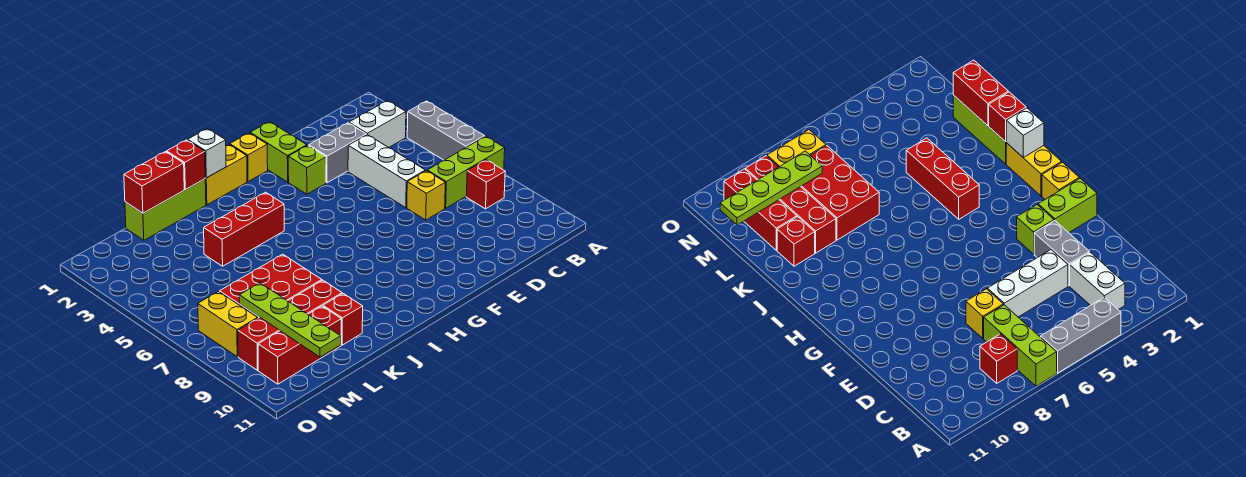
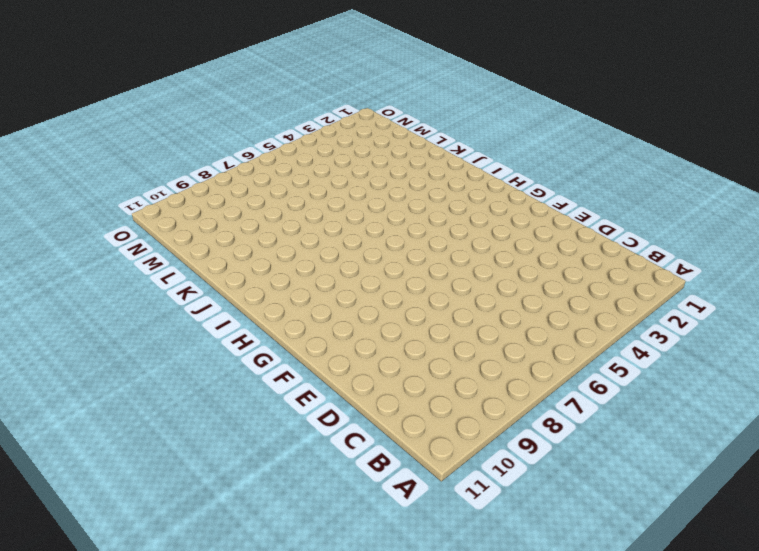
none -> grey 1x3 brick [407,101,485,160]
none -> lime 1x3 brick [427,136,505,208]
none -> white 1x2 brick [349,101,406,147]

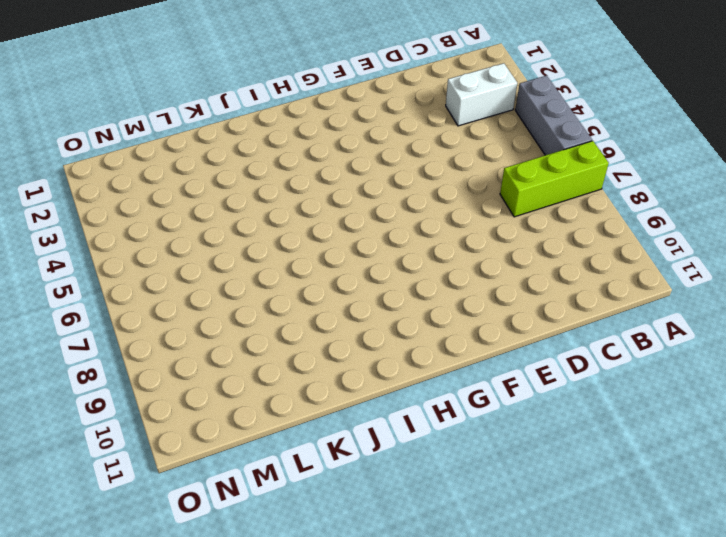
none -> red 1x1 brick [466,160,505,209]
none -> grey 1x2 brick [309,123,366,183]
none -> white 1x3 brick [348,135,425,208]

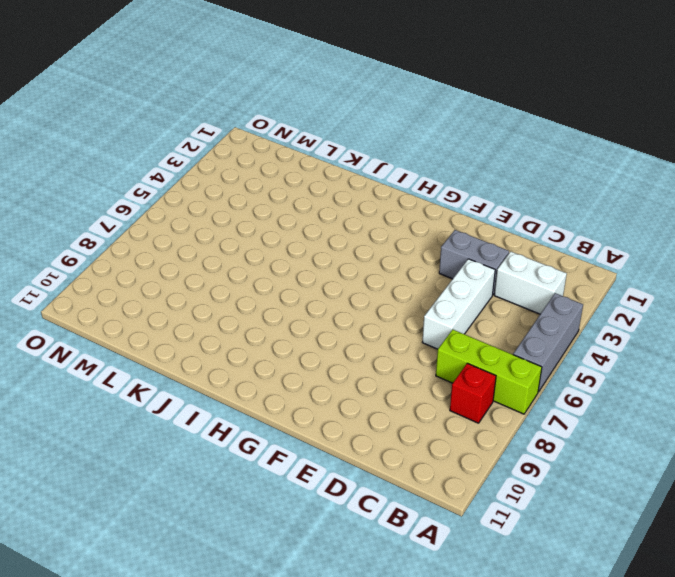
none -> yellow 1x1 brick [407,171,445,220]
none -> lime 1x2 brick [250,122,307,182]
none -> lime 1x1 brick [288,145,326,194]

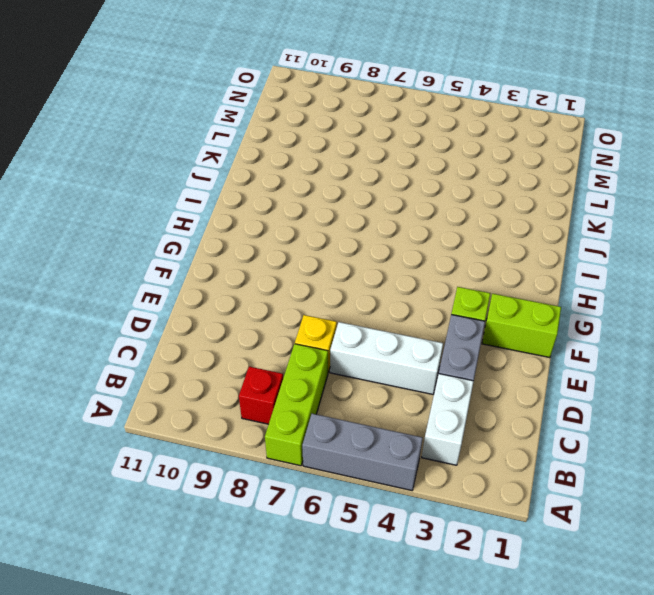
none -> yellow 1x1 brick [230,133,268,182]
none -> yellow 1x2 brick [205,144,247,205]
none -> red 1x3 brick [204,192,284,266]

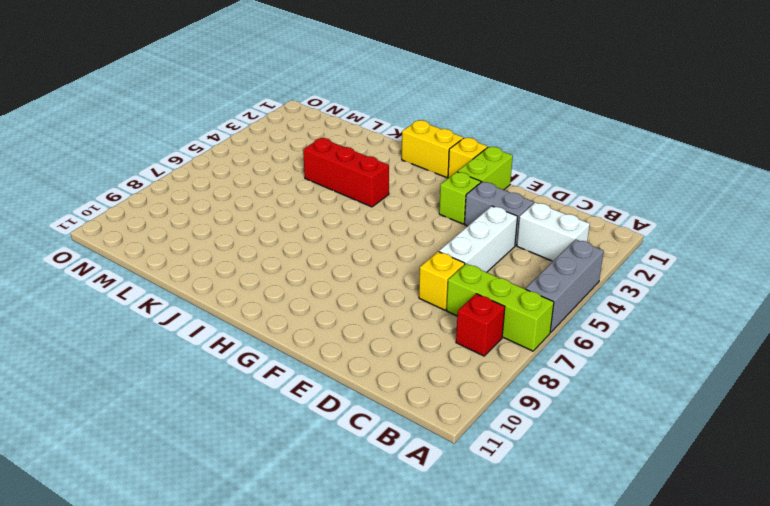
none -> lime 1x3 brick [125,179,206,240]
none -> red 2x3 brick [220,254,322,318]
none -> red 1x4 brick [238,280,342,370]

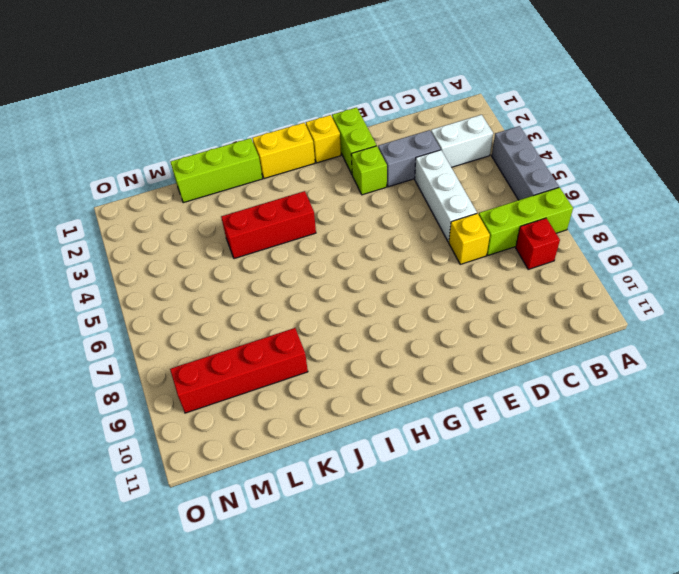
none -> red 2x3 brick [220,254,322,318]
none -> red 1x1 brick [323,294,363,345]
none -> red 1x3 brick [258,306,341,384]

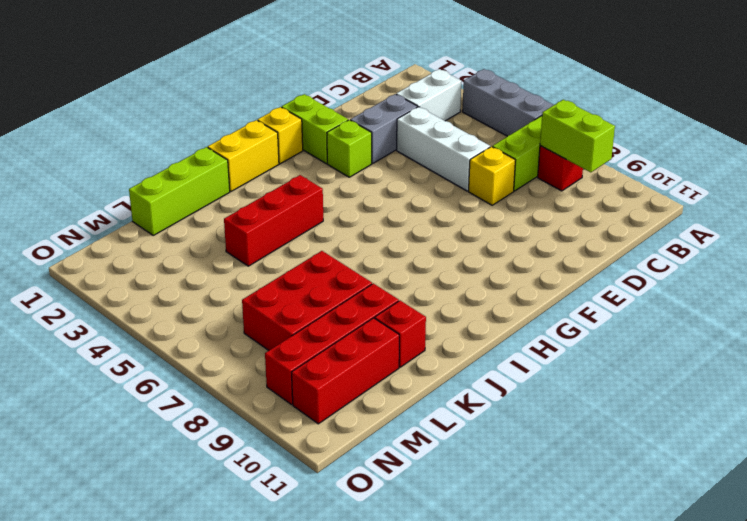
lime 1x2 brick [540,100,615,172] -> none
none -> yellow 1x2 brick [198,292,258,357]
none -> white 1x1 brick [188,129,226,178]
none -> red 1x1 brick [167,140,205,189]

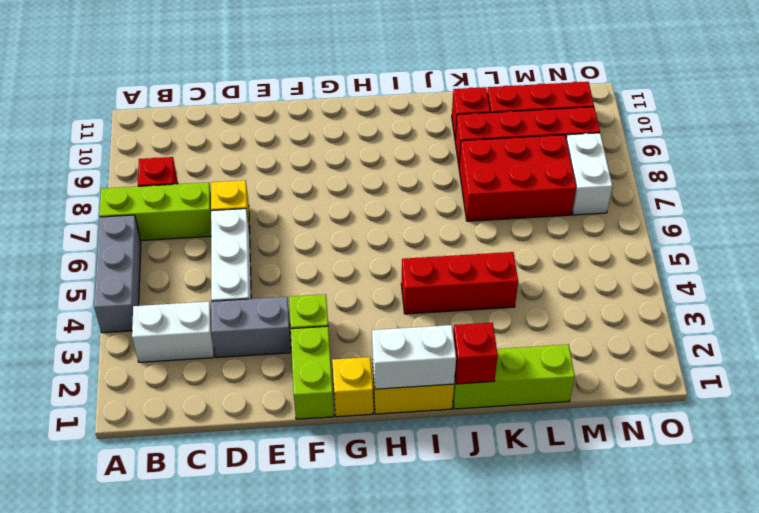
white 1x2 brick [372,325,456,389] -> white 1x1 brick [188,129,226,178]
white 1x2 brick [566,133,612,215] -> yellow 1x2 brick [198,292,258,357]
none -> red 1x2 brick [124,152,184,213]
none -> lime 1x4 plate [239,283,341,357]

